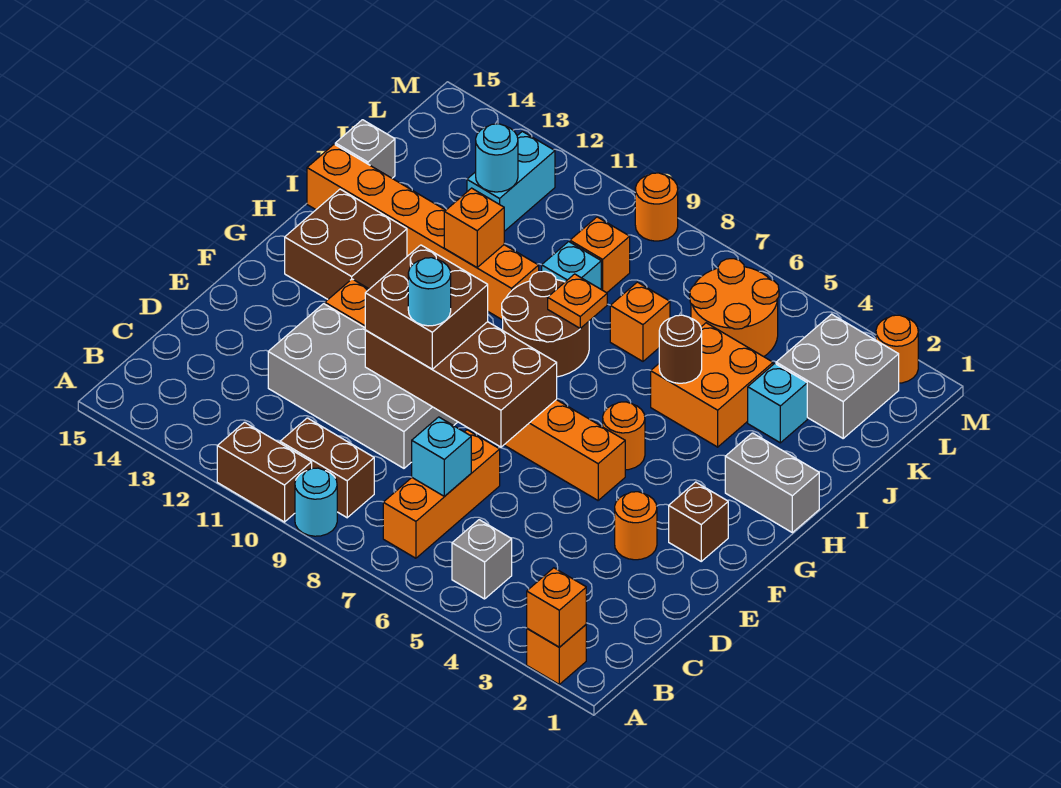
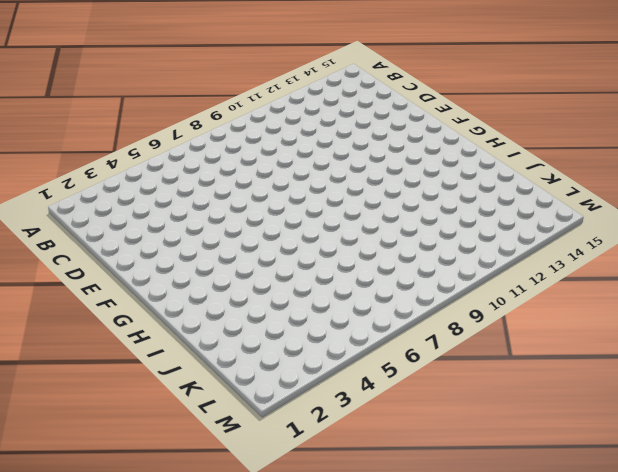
none -> orange 1x1 brick [527,625,586,684]
none -> cyan 1x1 round brick [295,468,337,536]
none -> brown 1x2 brick [217,422,312,522]
none -> grey 1x1 brick [452,520,512,599]

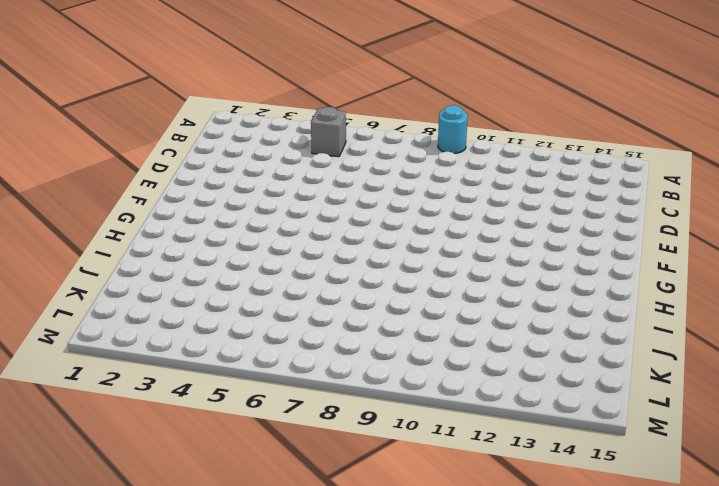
none -> orange 1x1 brick [527,625,586,684]
none -> brown 1x2 brick [217,422,312,522]
none -> orange 1x3 brick [383,430,500,558]
none -> brown 1x2 brick [280,418,374,518]

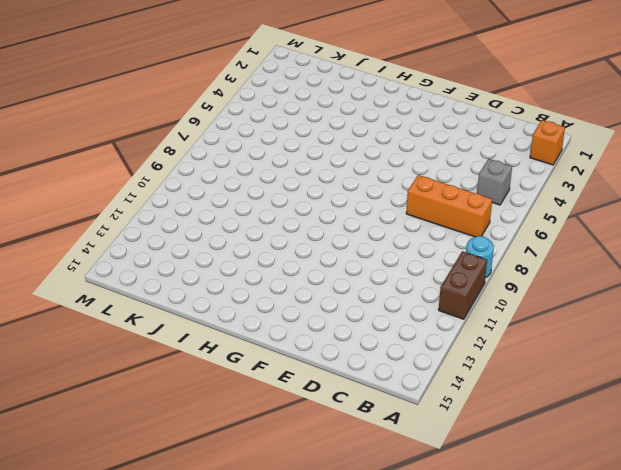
none -> brown 1x2 brick [280,418,374,518]
none -> grey 2x4 brick [268,304,457,468]
none -> orange 1x1 round brick [615,492,657,560]
none -> brown 1x1 brick [669,482,728,561]

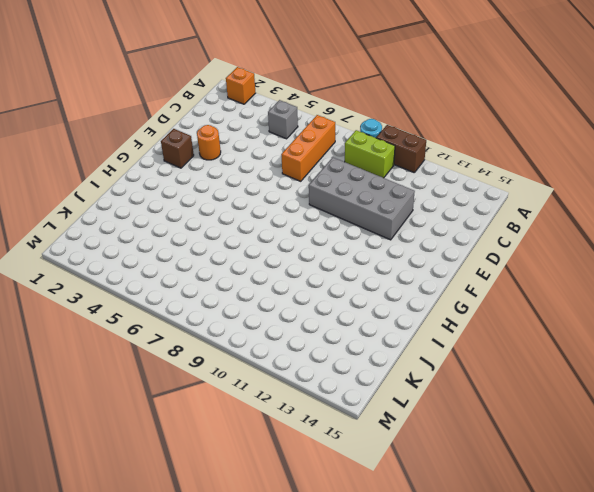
lime 1x2 brick [345,130,395,178] -> brown 1x2 brick [280,418,374,518]
none -> orange 1x8 brick [325,279,625,500]
none -> orange 1x1 round brick [603,402,645,470]
none -> brown 2x2 brick [285,189,407,299]
none -> grey 1x2 brick [725,433,819,533]

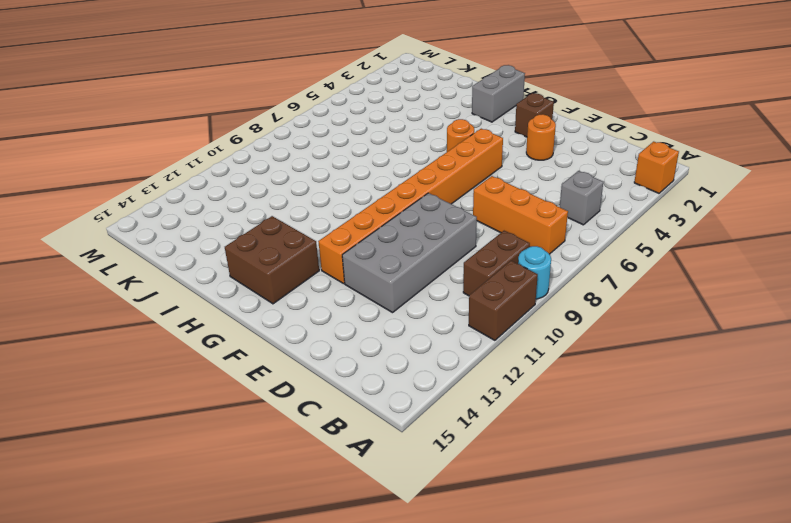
none -> brown 2x2 round brick [502,271,589,377]
none -> orange 2x2 brick [651,323,773,447]
none -> orange 1x6 brick [307,144,539,320]
none -> cyan 1x1 brick [748,364,807,443]

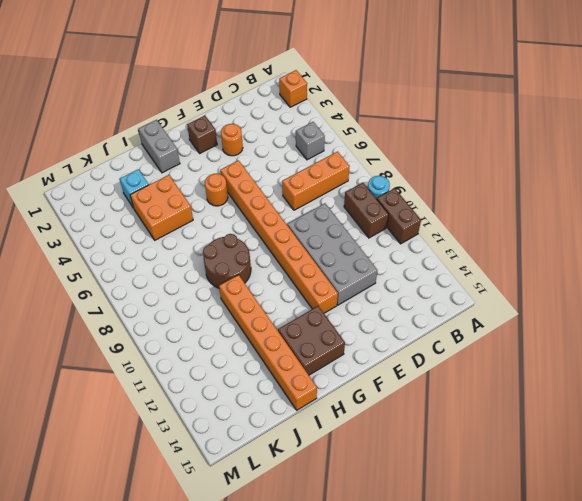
none -> orange 1x1 brick [610,282,670,361]
none -> cyan 1x1 brick [542,242,601,289]
none -> grey 1x1 brick [335,120,395,178]
none -> grey 2x2 brick [776,314,899,438]

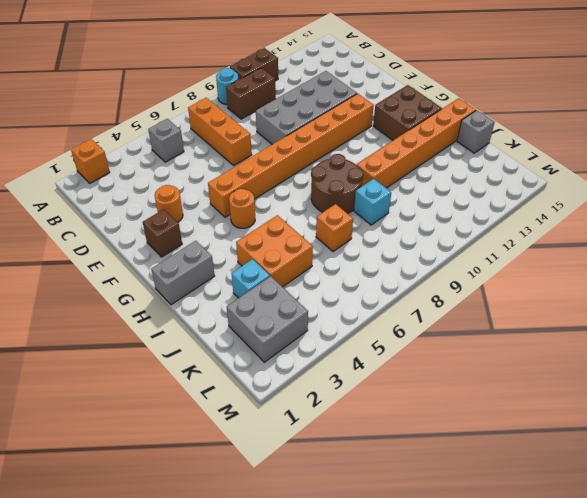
none -> orange 2x2 round brick [690,259,779,357]
none -> orange 1x1 brick [570,217,630,293]
none -> cyan 1x2 brick [467,131,555,231]
none -> orange 1x1 round brick [876,315,918,383]

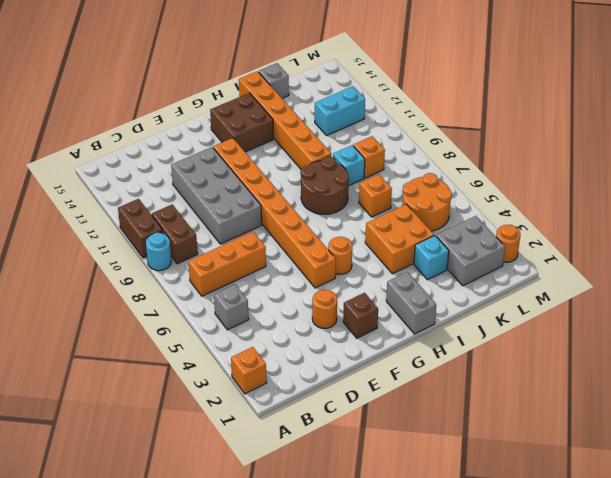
none -> orange 1x1 round brick [635,173,678,241]
none -> orange 1x1 brick [527,568,586,647]
none -> cyan 1x1 brick [412,417,471,496]
none -> brown 2x4 brick [365,322,557,447]

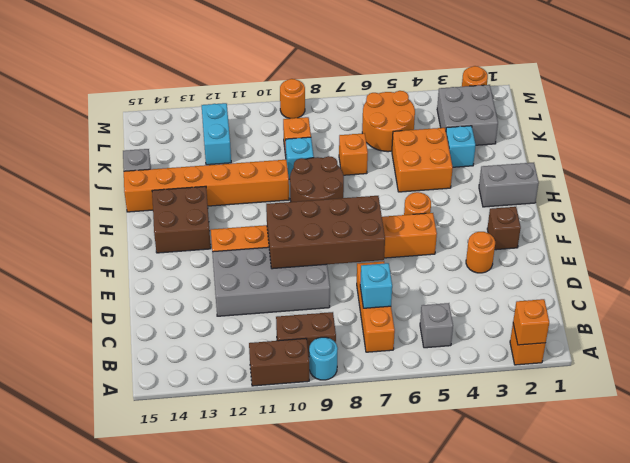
none -> brown 1x1 round brick [659,315,702,383]
none -> orange 1x1 plate [548,274,607,329]
none -> orange 1x1 brick [444,188,504,267]
none -> cyan 1x1 round brick [476,124,518,192]

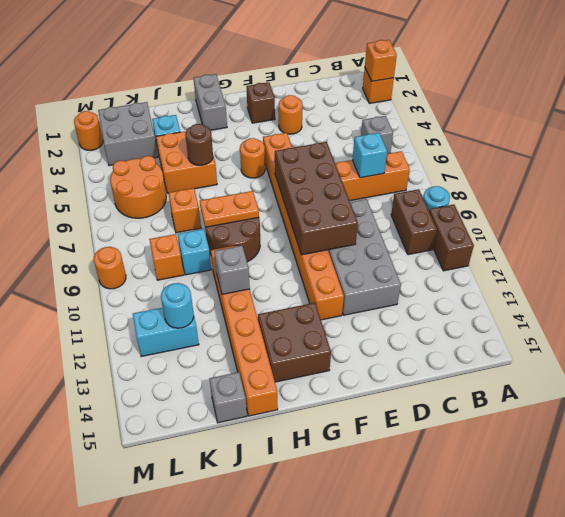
orange 1x2 plate [200,191,259,227] -> orange 1x1 plate [548,274,607,329]
grey 1x1 brick [214,246,250,294] -> orange 1x1 brick [444,188,504,267]
none -> brown 2x2 brick [365,245,488,369]
none -> cyan 1x1 round brick [408,258,451,326]

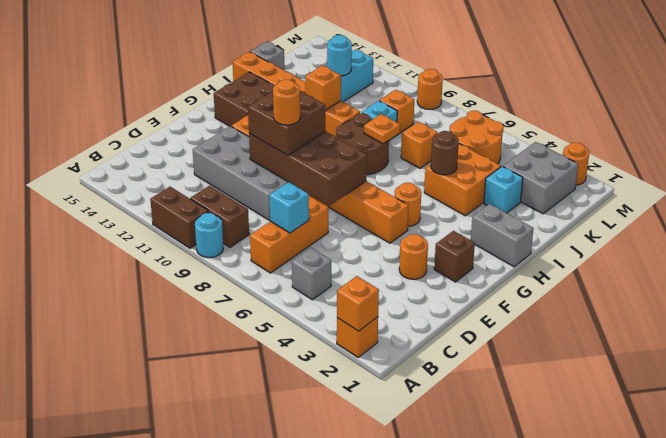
orange 1x1 round brick [273,80,300,125] -> cyan 1x1 round brick [408,258,451,326]

